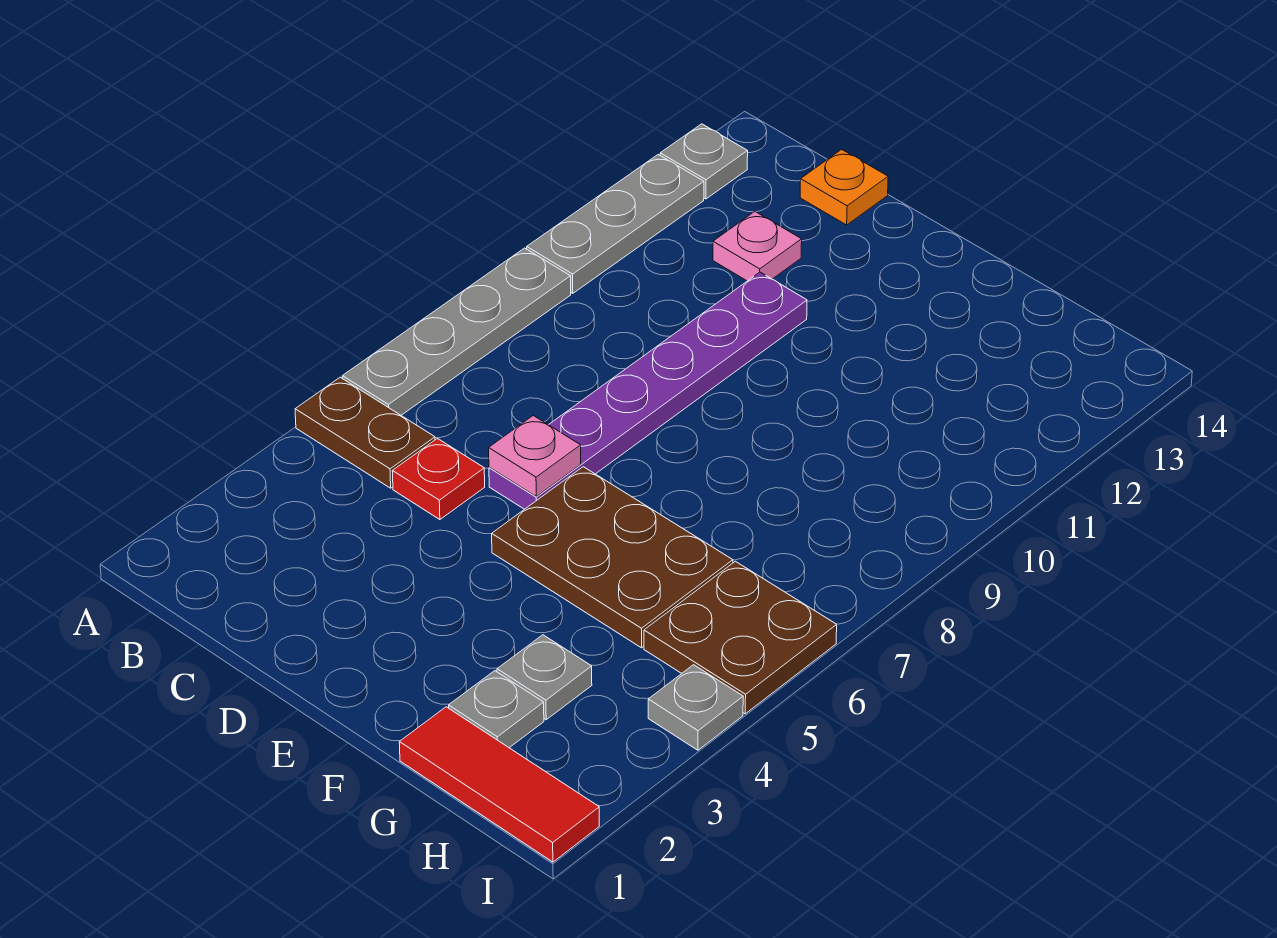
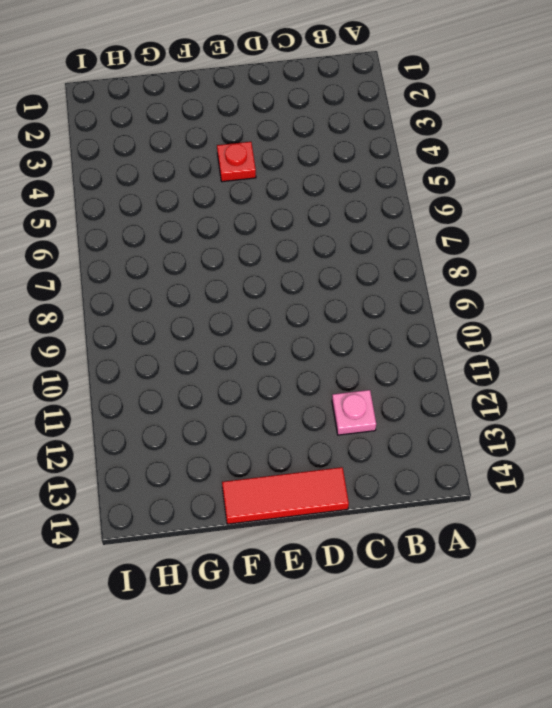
red 1x3 tile [222,467,349,524] -> red 1x3 tile moved to [399,707,599,862]
red 1x1 plate [217,142,256,182] -> red 1x1 plate moved to [392,439,485,520]
none -> brown 1x2 plate [295,377,435,488]
none -> grey 1x4 plate [342,248,571,415]
none -> grey 1x3 plate [527,155,704,293]

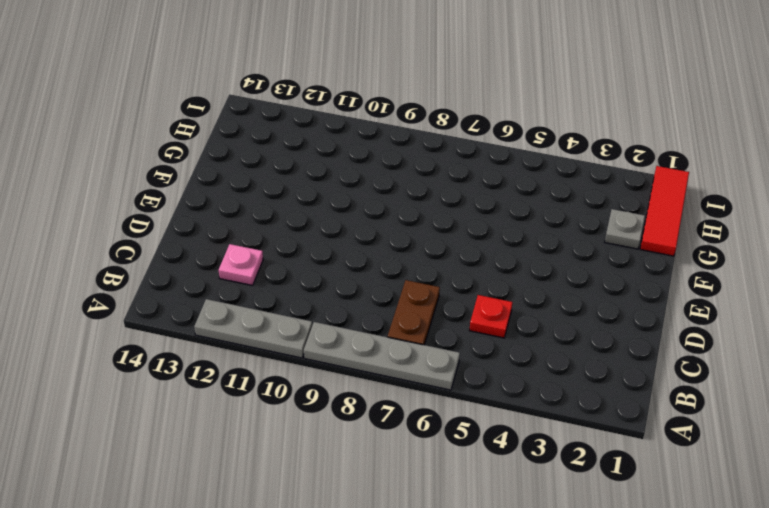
brown 1x2 plate [388,280,440,345] -> brown 1x2 plate moved to [295,377,435,488]
none -> grey 1x1 plate [660,124,748,199]
none -> orange 1x1 plate [800,149,888,225]
none -> purple 1x6 plate [489,272,807,509]

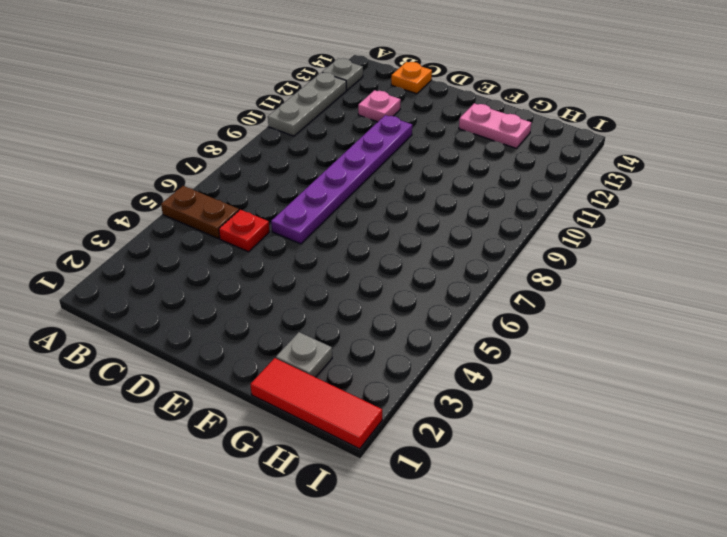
pink 1x2 plate [459,103,531,148] -> none
none -> grey 1x4 plate [342,248,571,415]
none -> brown 2x3 plate [492,467,733,648]
none -> grey 1x1 plate [497,635,592,720]

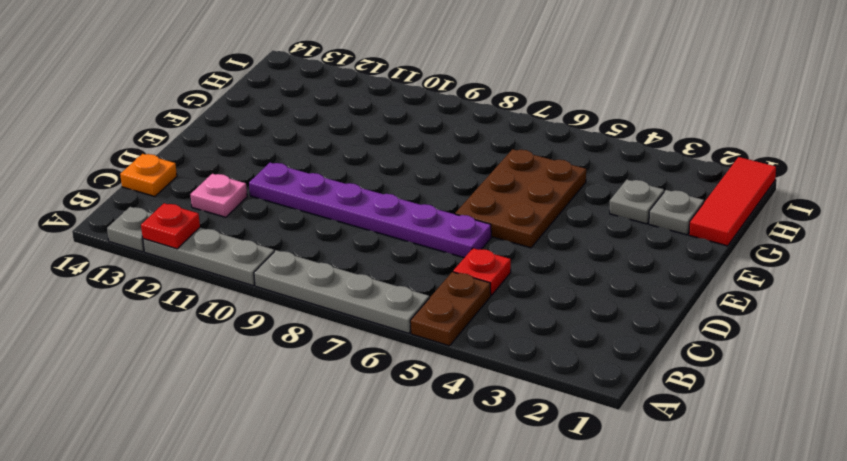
red 1x1 plate [141,203,200,249] -> none
none -> brown 2x2 plate [644,561,837,714]
none -> grey 1x1 plate [648,665,743,750]
none -> pink 1x1 plate [489,416,581,497]

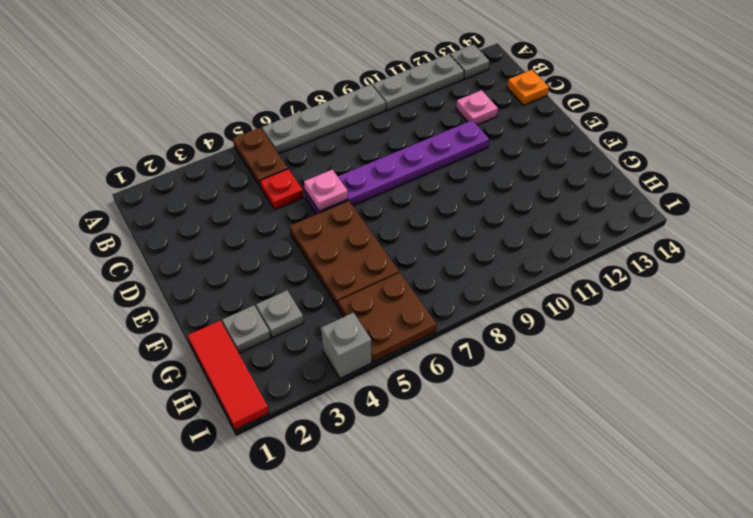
grey 1x1 brick [321,312,372,378] -> grey 1x1 plate [648,665,743,750]

